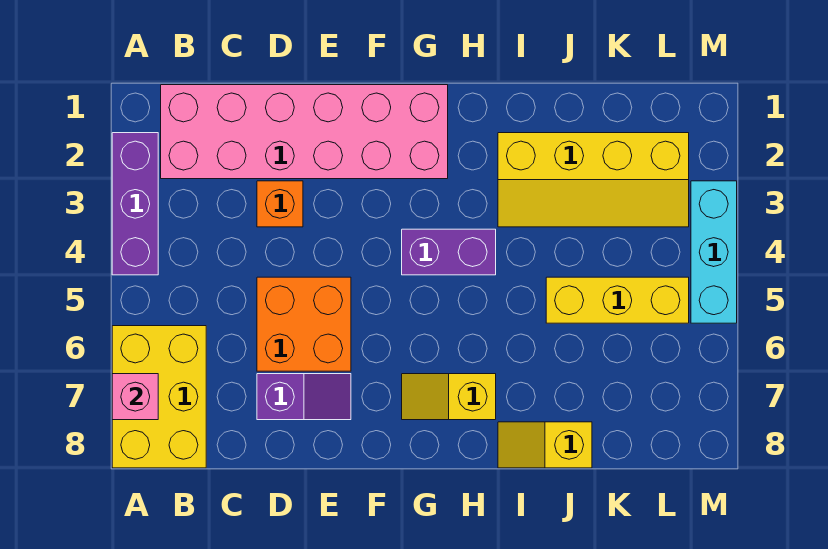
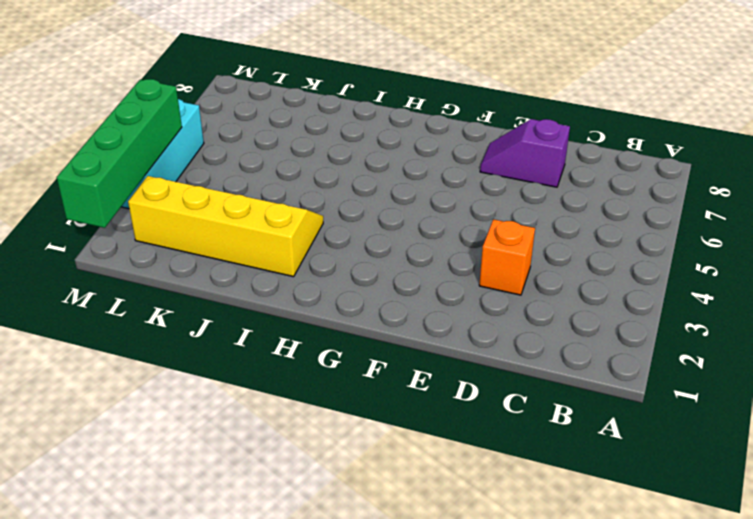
green 1x4 brick [57,79,182,228] -> none
none -> purple 1x3 brick [112,133,158,275]
none -> yellow 2x3 brick [112,326,206,468]
none -> pink 2x6 brick [161,85,448,179]

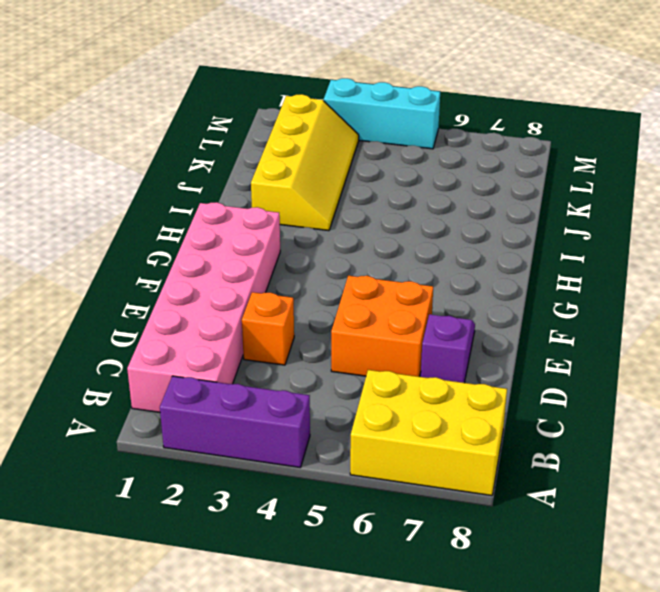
none -> purple 1x2 brick [402,229,496,275]
none -> yellow 1x2 slope [402,374,496,420]
none -> yellow 1x2 slope [498,422,592,468]

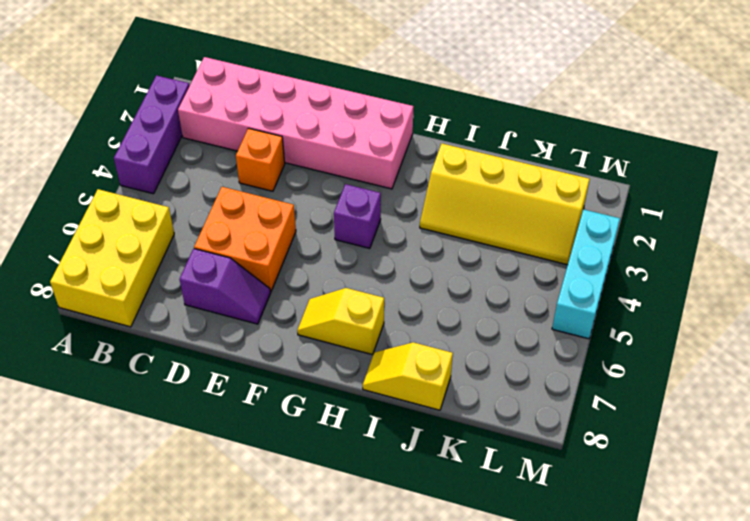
purple 1x1 brick [334,184,381,248] -> purple 1x2 brick [402,229,496,275]
none -> yellow 1x3 brick [546,277,689,323]
none -> pink 1x1 brick [112,374,158,420]

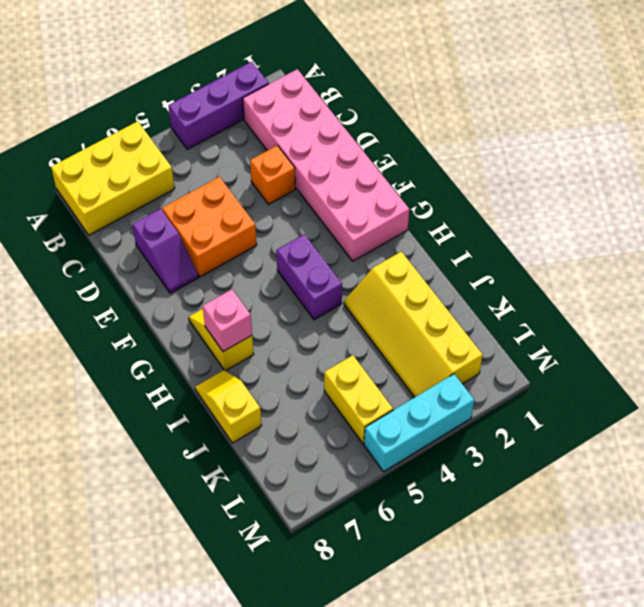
pink 1x1 brick [203,289,252,352] -> pink 1x1 brick moved to [112,374,158,420]
yellow 1x2 brick [324,355,393,444] -> yellow 1x3 brick [546,277,689,323]

